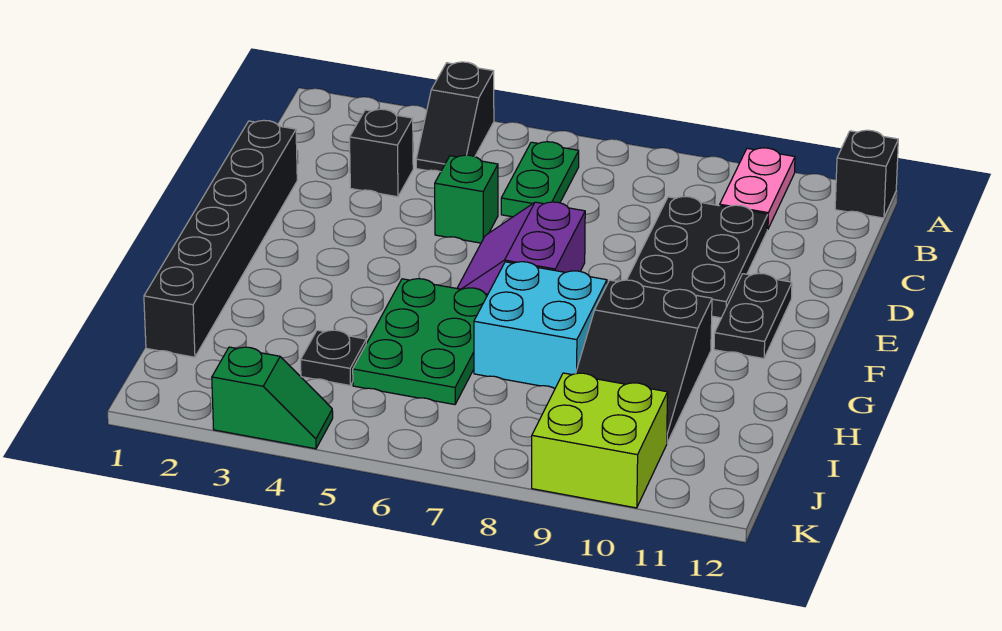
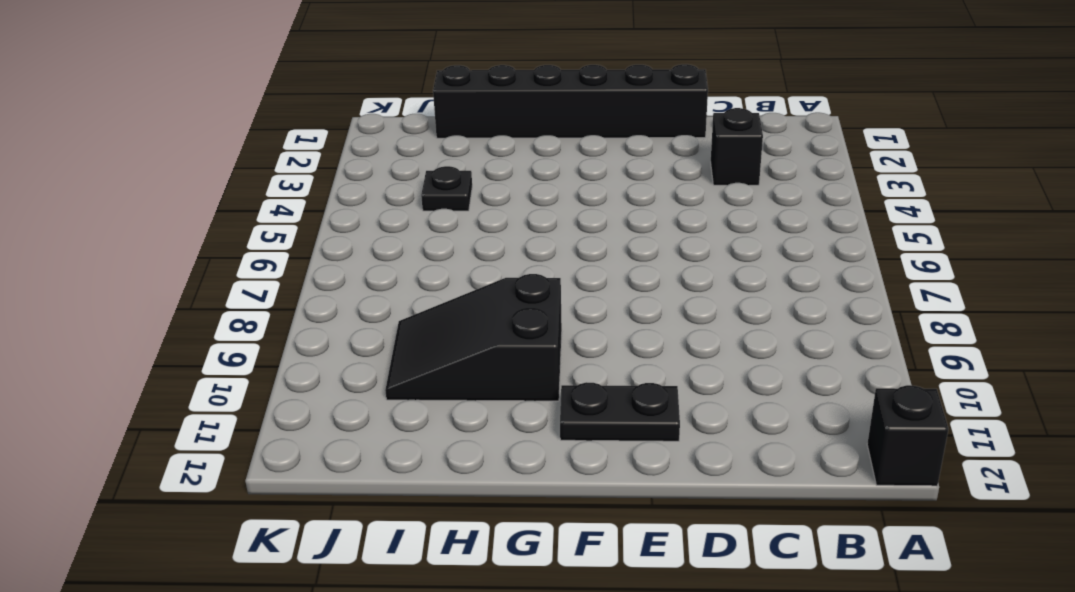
none -> black 1x2 slope [416,62,494,172]
none -> pink 1x2 plate [720,148,795,229]
none -> green 1x2 plate [501,142,579,217]

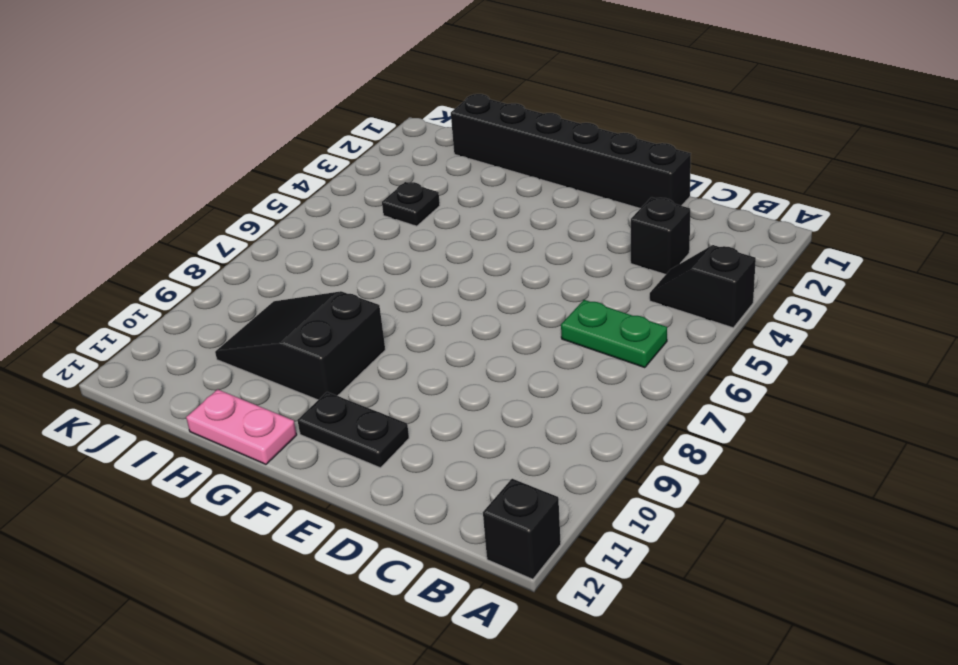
pink 1x2 plate [186,389,297,464] -> pink 1x2 plate moved to [720,148,795,229]
none -> black 2x3 plate [627,197,768,318]
none -> green 1x1 brick [435,155,498,243]
none -> purple 2x2 slope [457,202,585,294]

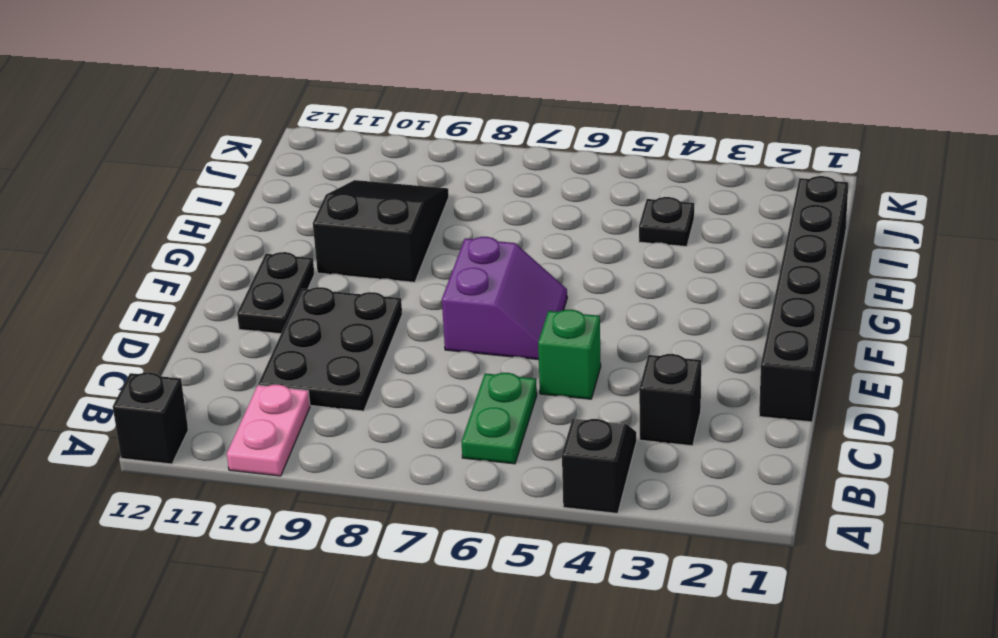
none -> green 2x3 plate [353,279,488,405]
none -> cyan 2x2 brick [474,262,607,389]
none -> lime 2x2 brick [532,373,668,508]

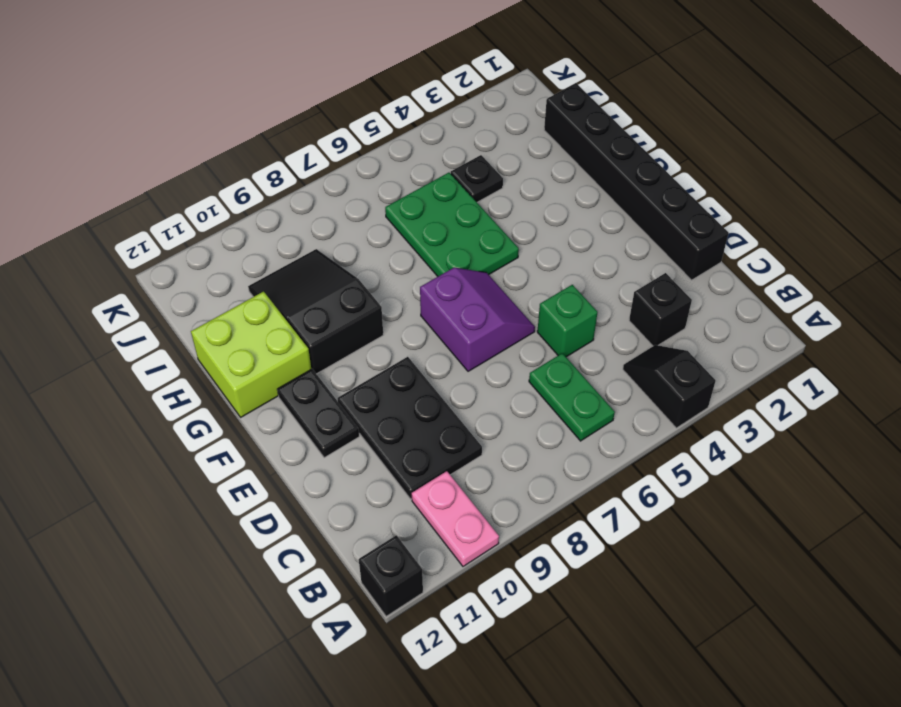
lime 2x2 brick [191,291,311,417] -> lime 2x2 brick moved to [532,373,668,508]
none -> cyan 2x2 brick [474,262,607,389]
none -> green 1x2 slope [212,347,333,449]

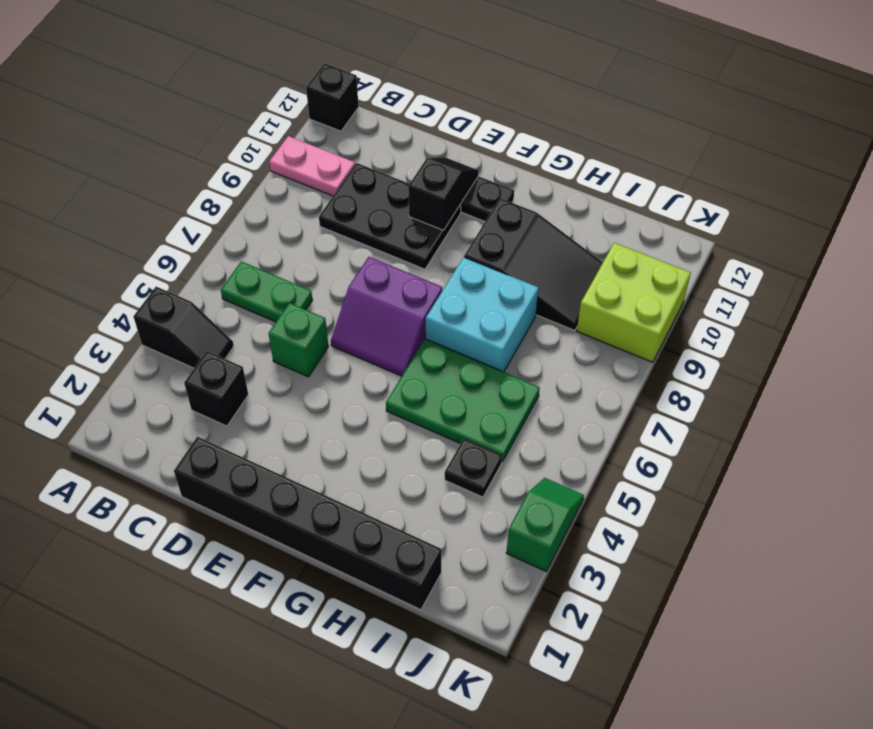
black 1x2 slope [408,157,479,230] -> none

